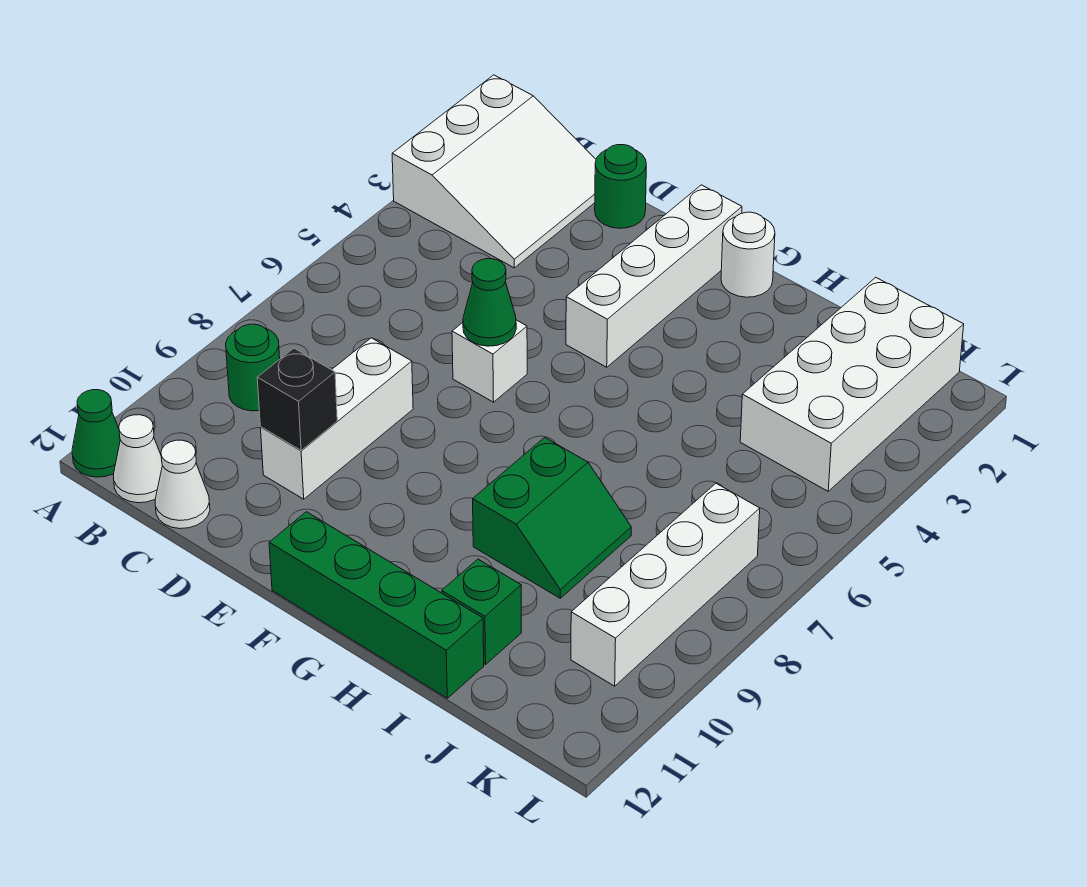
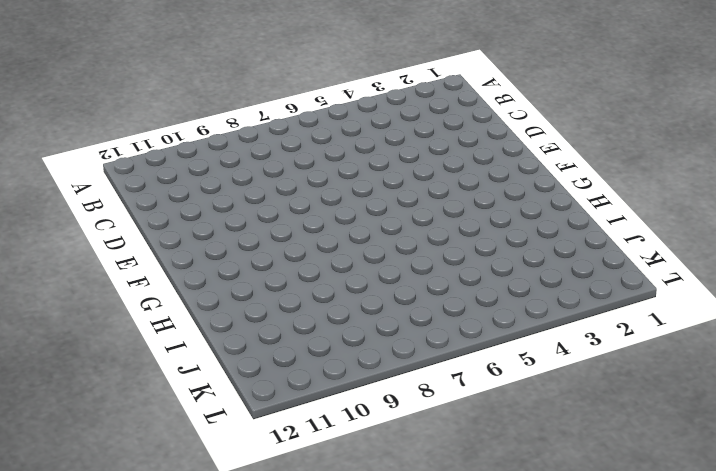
none -> white 3x3 slope [392,75,596,268]
none -> green 1x1 cone [72,390,120,477]
none -> green 1x1 round brick [226,324,280,411]

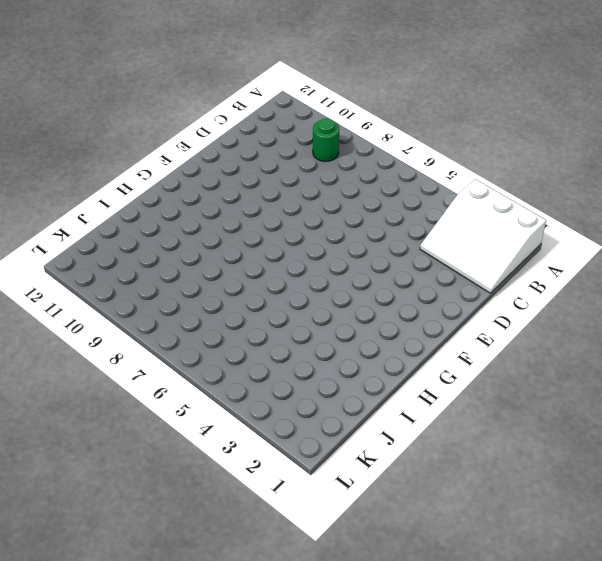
none -> green 1x1 cone [72,390,120,477]
none -> white 1x1 cone [114,415,162,503]
none -> white 1x1 cone [155,440,210,529]

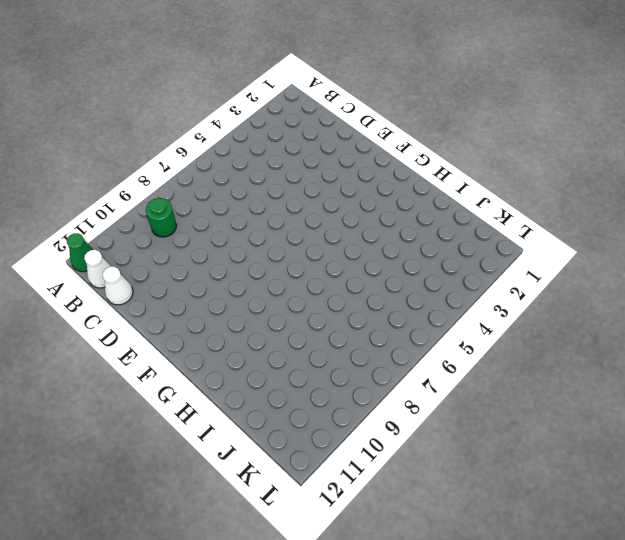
none -> white 3x3 slope [392,75,596,268]
none -> green 1x1 round brick [595,145,646,228]
none -> white 1x3 brick [260,338,413,499]

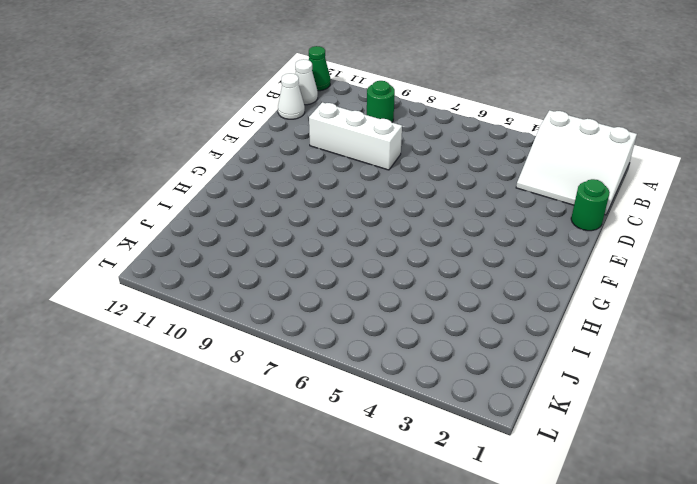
none -> white 1x1 brick [452,320,527,402]
none -> white 1x4 brick [566,185,742,367]
none -> green 1x4 brick [269,512,484,698]

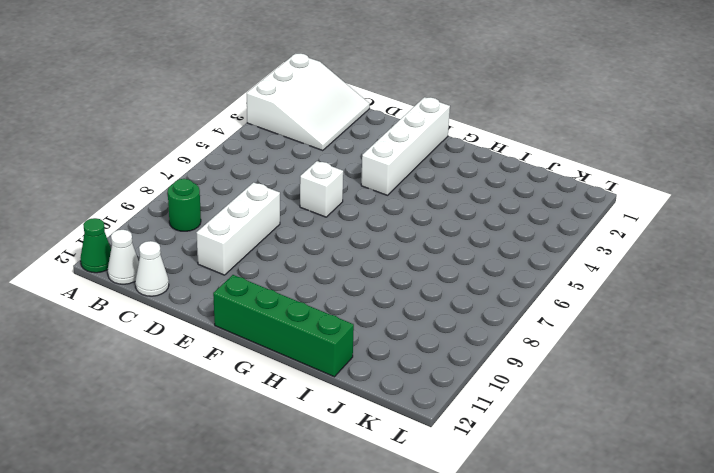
none -> green 1x1 round brick [595,145,646,228]
none -> white 1x1 round brick [721,212,775,297]
none -> green 2x2 slope [473,437,631,598]

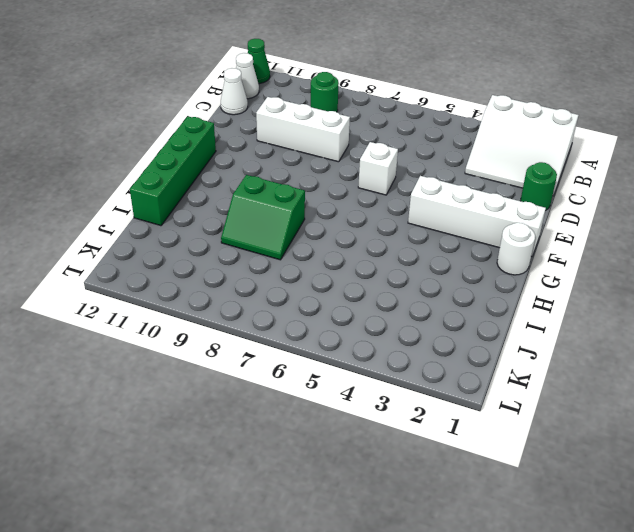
none -> green 1x1 brick [442,559,521,664]
none -> white 2x4 brick [740,278,964,491]
none -> white 1x4 brick [571,483,760,686]

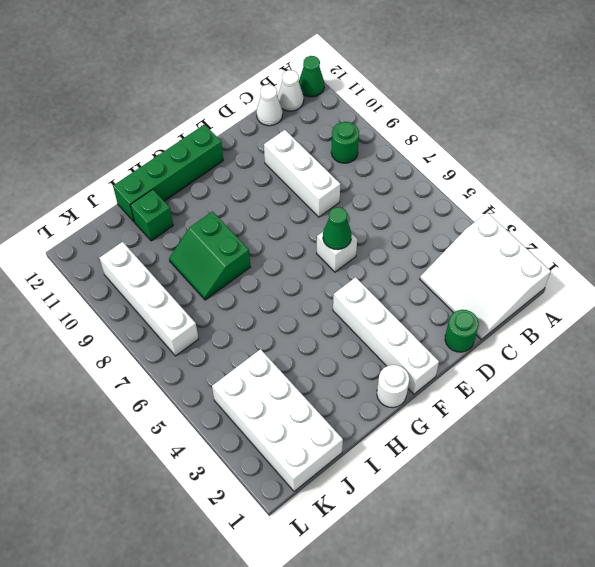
none -> black 1x1 brick [257,348,337,450]

